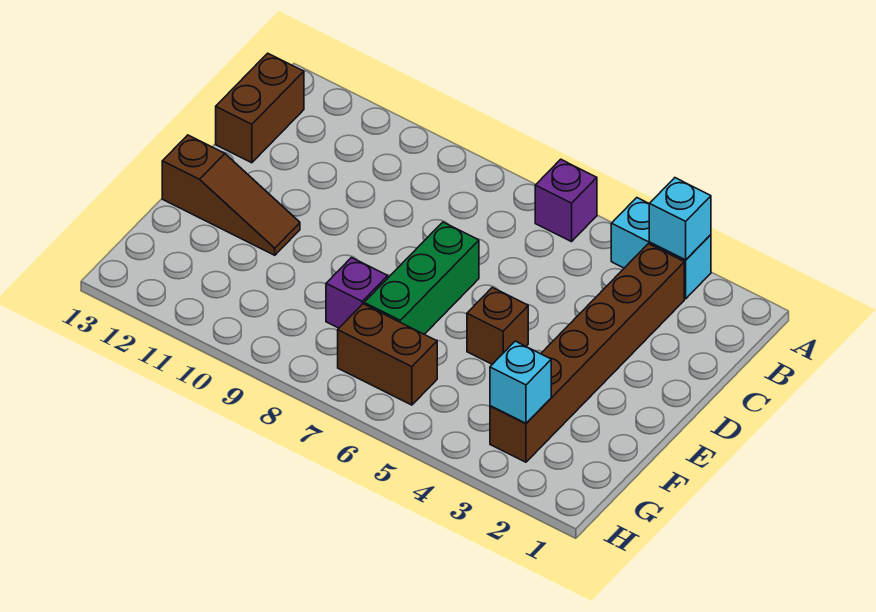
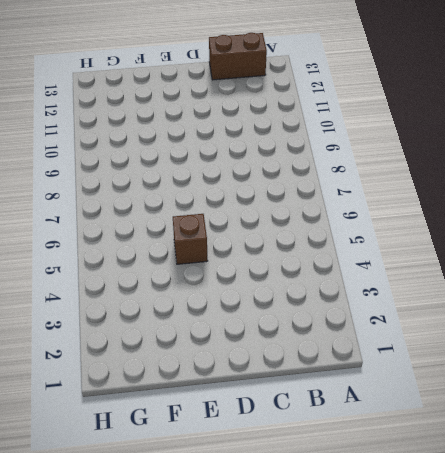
none -> cyan 1x2 brick [611,198,711,299]
none -> purple 1x1 brick [535,159,597,242]

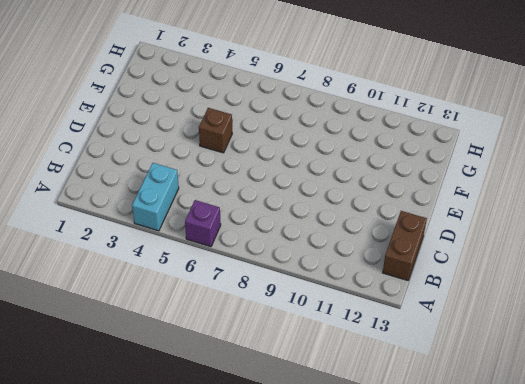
cyan 1x2 brick [132,163,179,231] -> cyan 1x2 brick turned to [611,198,711,299]
none -> brown 1x6 brick [490,244,684,462]
none -> green 1x3 brick [364,222,479,334]

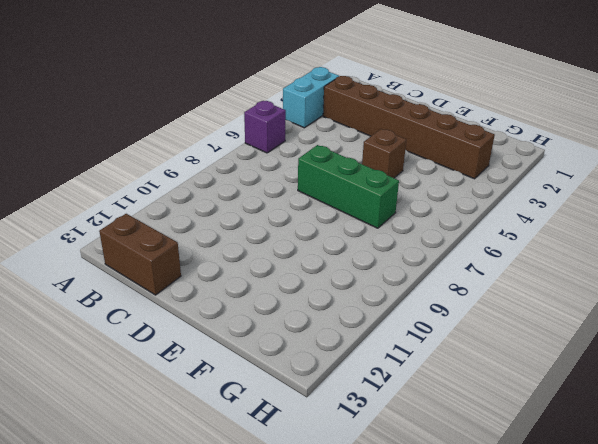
none -> brown 1x3 slope [162,135,300,255]
none -> purple 1x1 brick [326,258,388,328]

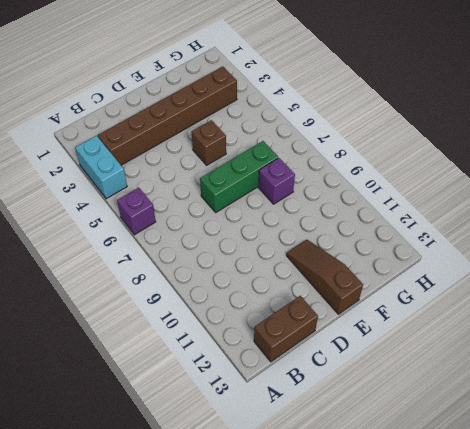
none -> brown 1x2 brick [338,304,437,405]
none -> cyan 1x1 brick [649,178,711,260]

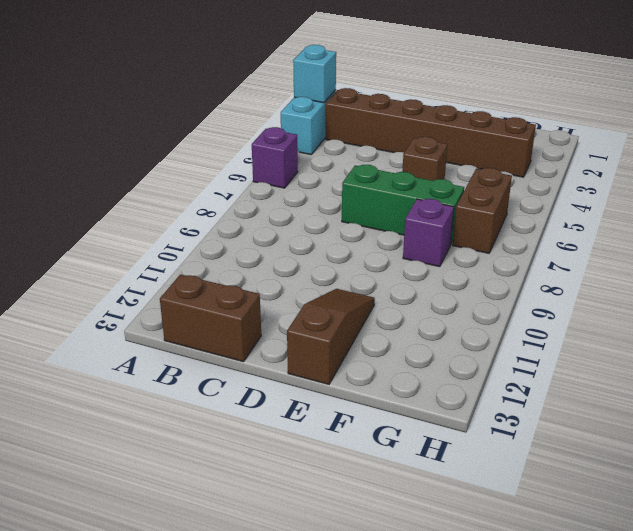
none -> cyan 1x1 brick [490,341,551,423]

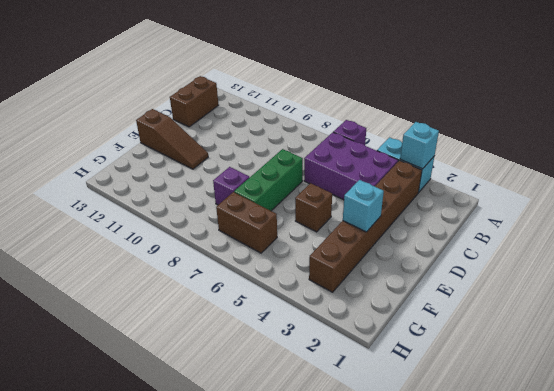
purple 2x3 brick [304,132,398,200] -> none
cyan 1x1 brick [343,180,384,232] -> cyan 1x1 brick moved to [490,341,551,423]

